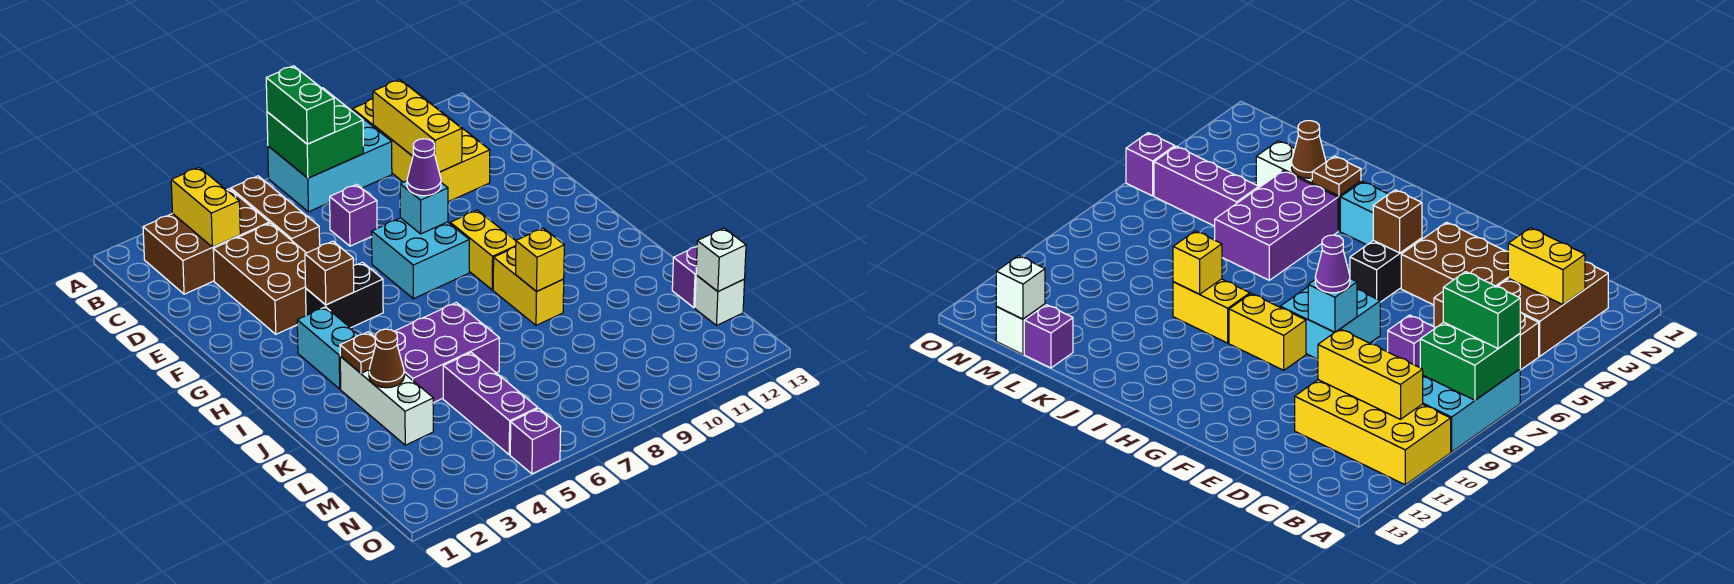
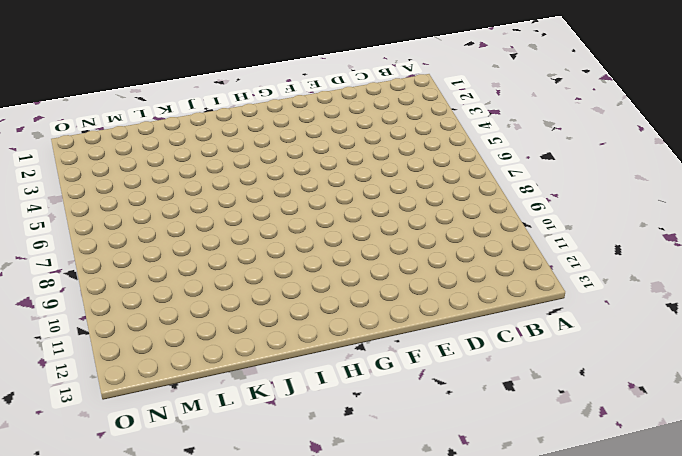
none -> cyan 2x3 brick [268,109,392,212]
none -> yellow 2x4 brick [353,85,490,202]
none -> brown 2x3 brick [143,189,269,294]

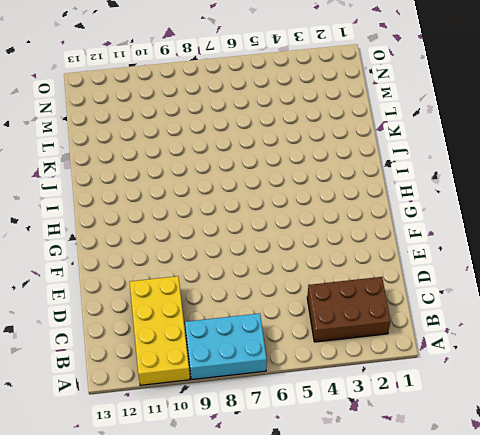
none -> brown 1x3 brick [231,176,320,253]
none -> brown 2x3 brick [213,223,306,334]
none -> purple 1x1 brick [330,184,377,246]

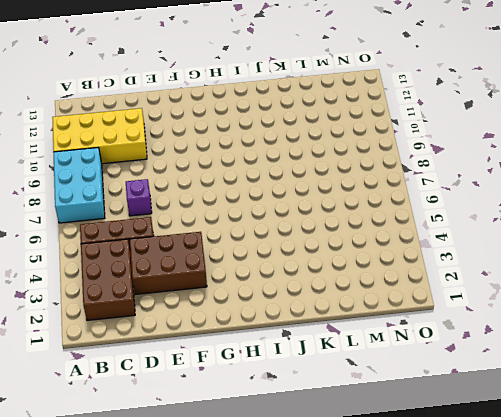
none -> cyan 2x2 brick [372,218,469,299]
none -> black 1x2 brick [306,262,383,328]
none -> yellow 1x2 brick [450,210,516,290]

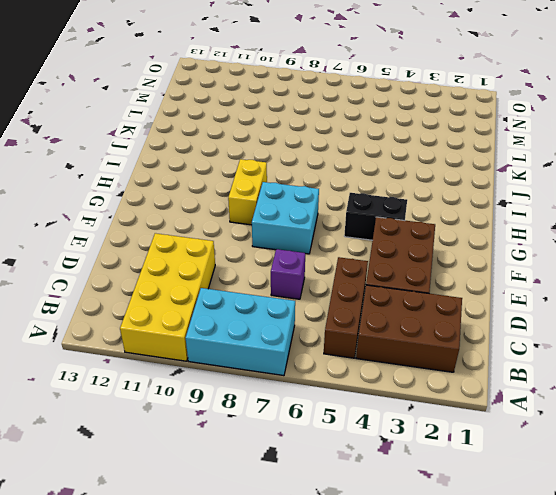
none -> cyan 1x2 brick [297,307,358,389]
none -> yellow 1x2 brick [493,247,564,325]
none -> white 1x3 brick [340,356,433,445]

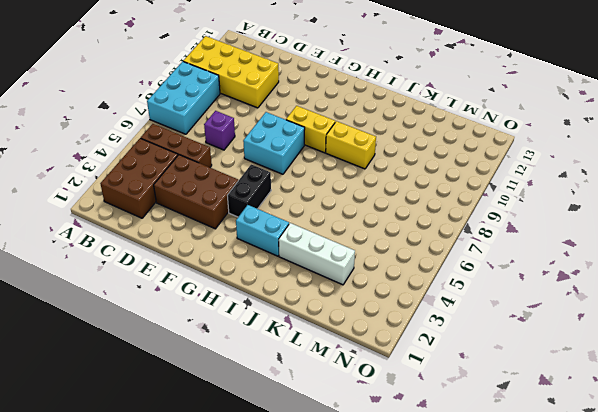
none -> purple 2x3 brick [394,302,500,403]
none -> purple 1x3 brick [443,352,538,455]
none -> purple 1x1 brick [672,246,697,308]

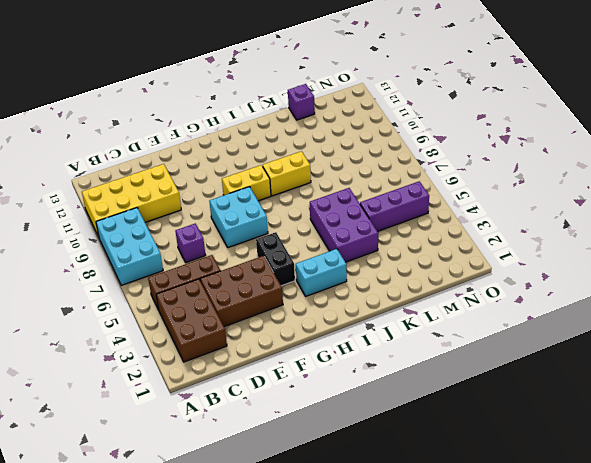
none -> white 1x3 brick [340,356,433,445]
none -> white 1x1 brick [695,275,745,325]
none -> purple 1x1 brick [510,408,561,474]

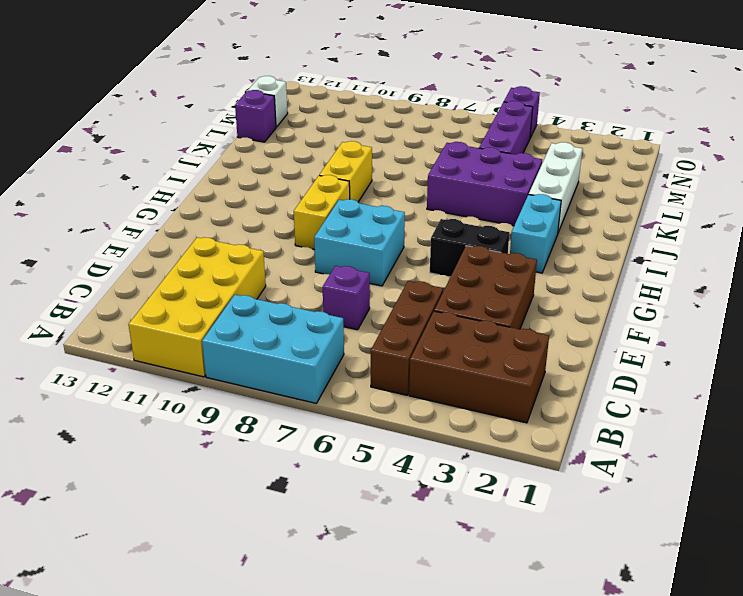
none -> green 2x2 brick [267,88,363,178]
none -> yellow 1x2 brick [171,167,240,247]
none -> yellow 1x3 brick [373,80,462,172]

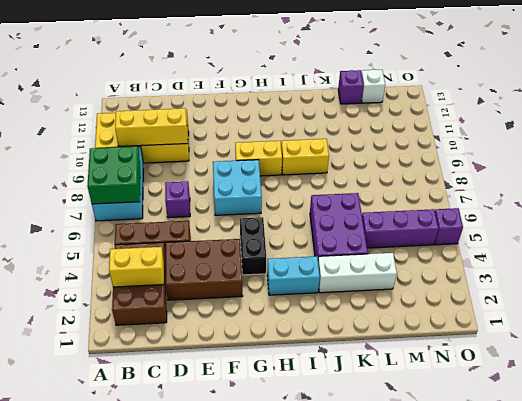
none -> cyan 1x1 brick [400,181,448,234]
none -> brown 1x1 brick [305,241,354,305]
none -> brown 1x1 plate [340,332,376,373]

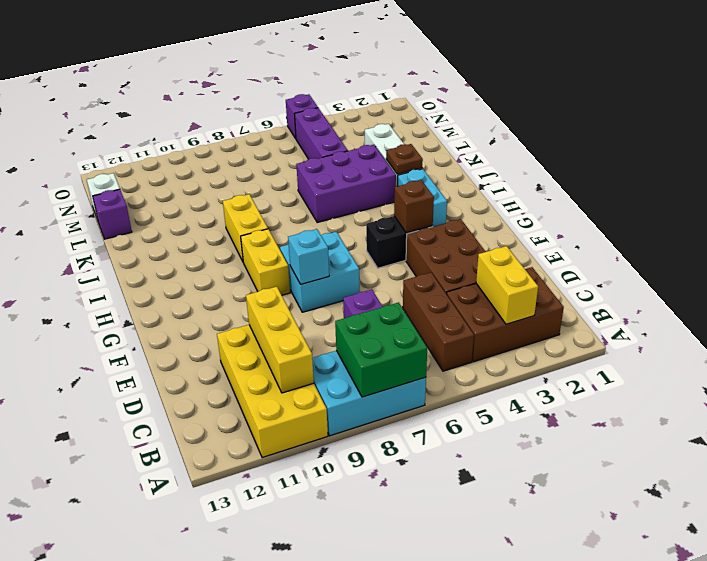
none -> yellow 1x1 brick [515,228,564,292]
none -> brown 1x1 cone [369,329,404,388]
none -> white 1x1 brick [696,228,746,291]

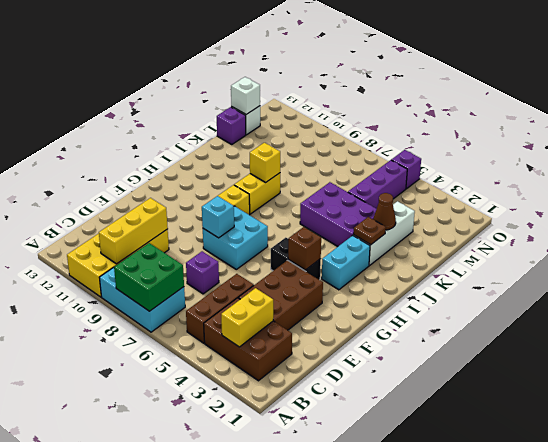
none -> green 1x2 brick [266,66,335,144]
none -> purple 1x1 cone [407,139,441,196]

